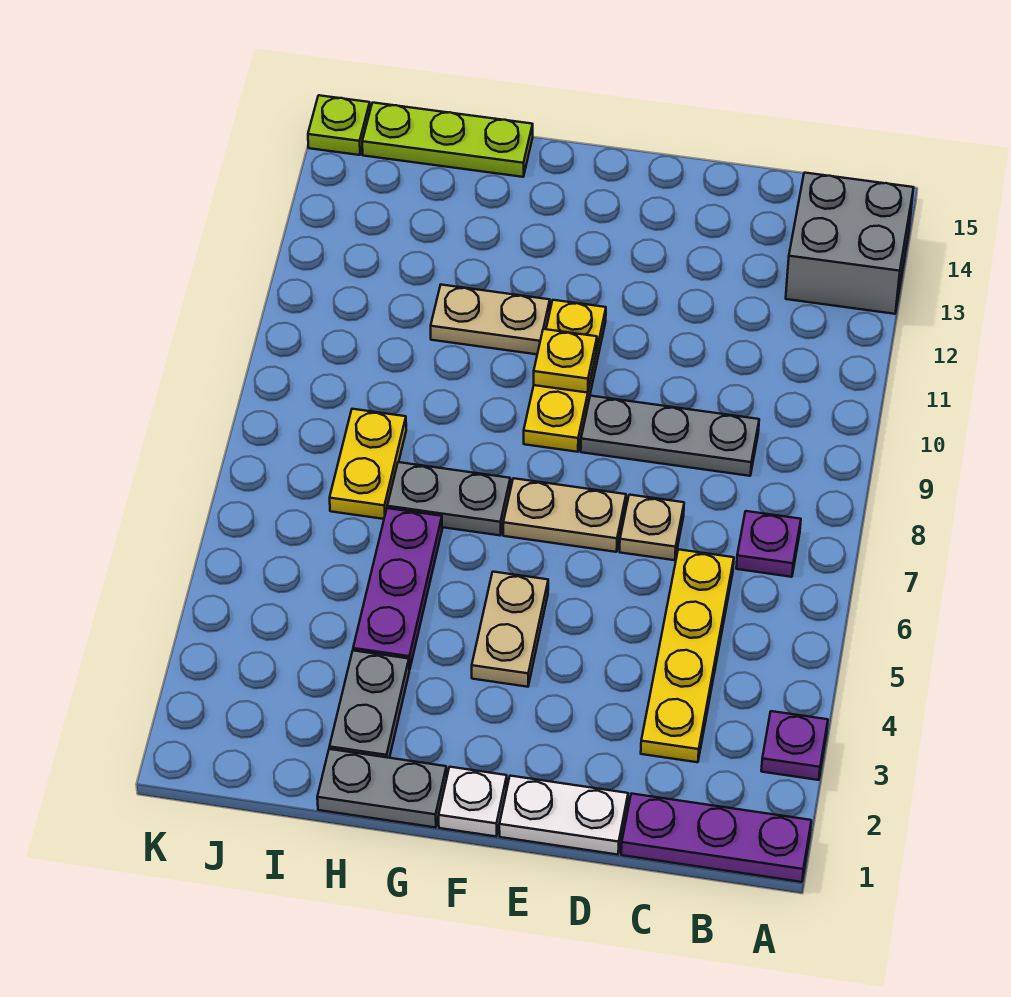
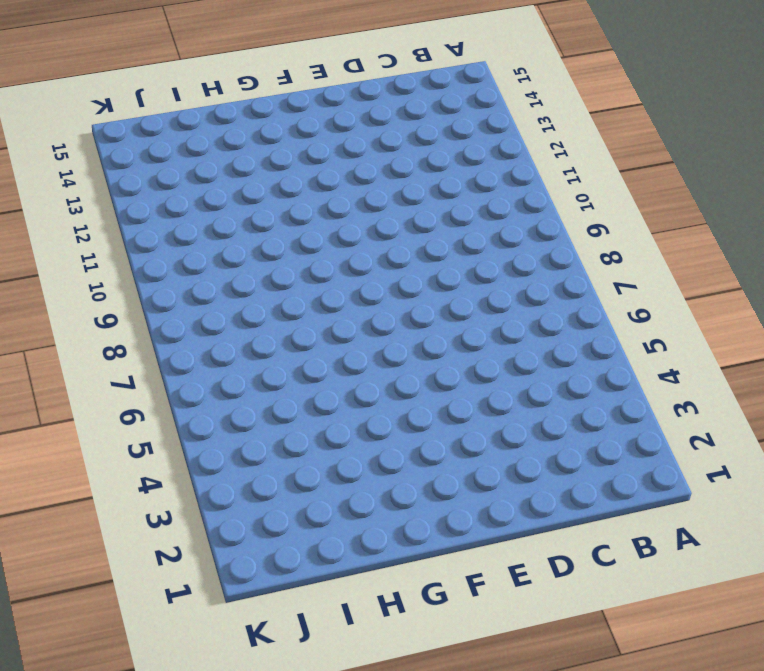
none -> purple 1x3 plate [621,794,811,882]
none -> purple 1x1 plate [761,711,828,780]
none -> grey 2x2 brick [786,173,914,314]

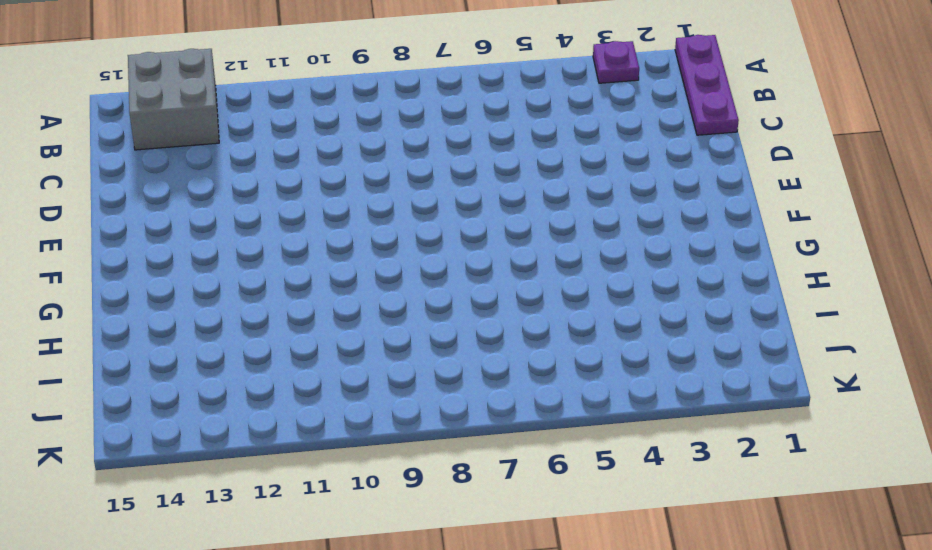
none -> purple 1x1 plate [736,511,801,577]
none -> yellow 1x4 plate [641,549,734,762]
none -> grey 1x3 plate [581,396,759,476]

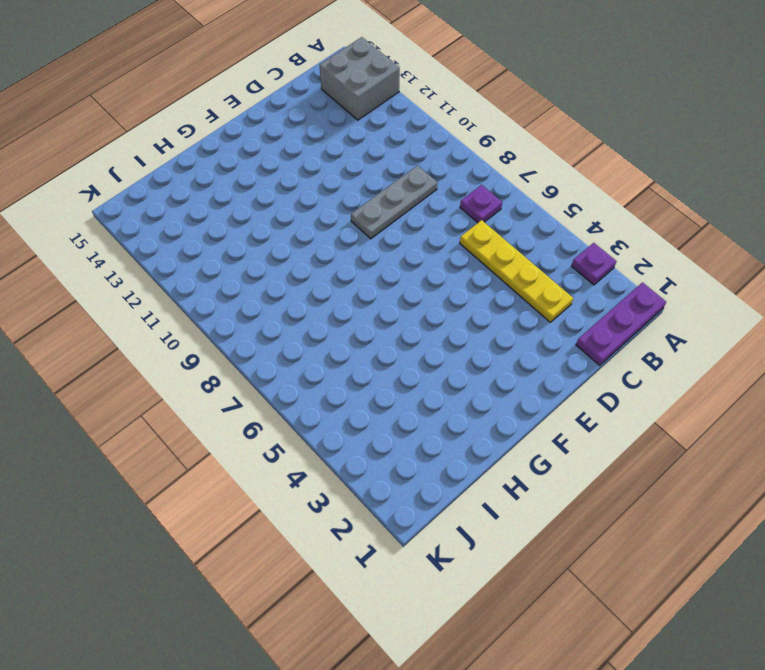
none -> white 1x2 plate [499,776,628,855]
none -> tan 1x1 plate [620,495,684,560]
none -> tan 1x2 plate [503,478,626,552]

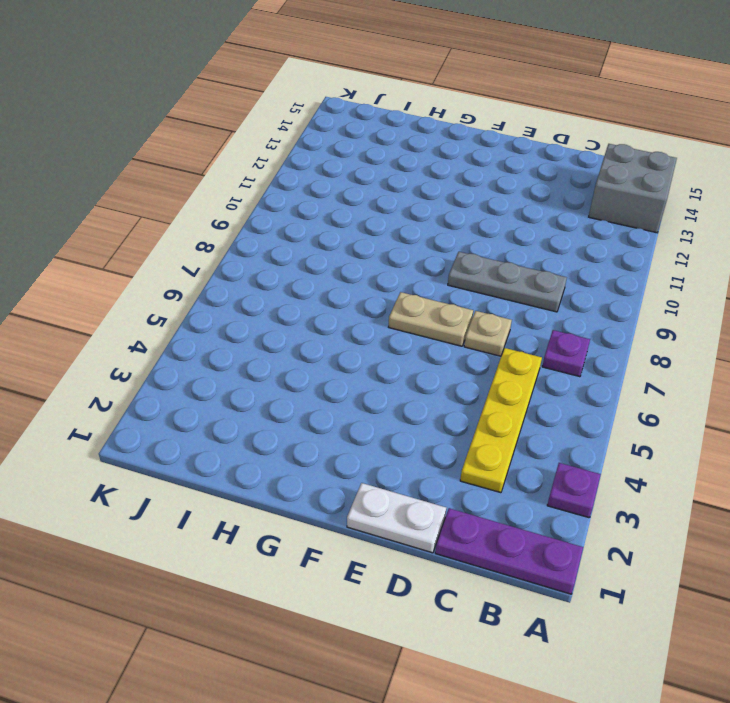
none -> white 1x1 plate [439,767,507,836]
none -> tan 1x2 plate [472,572,548,687]
none -> yellow 1x3 plate [524,300,606,452]

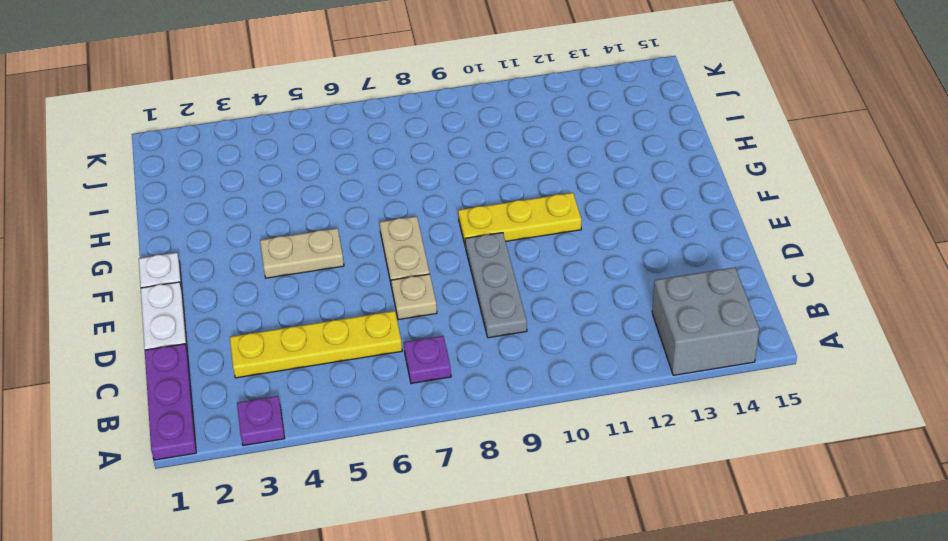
none -> grey 1x2 plate [317,749,447,828]
none -> grey 1x2 plate [387,462,510,535]
none -> tan 1x2 plate [431,285,550,354]

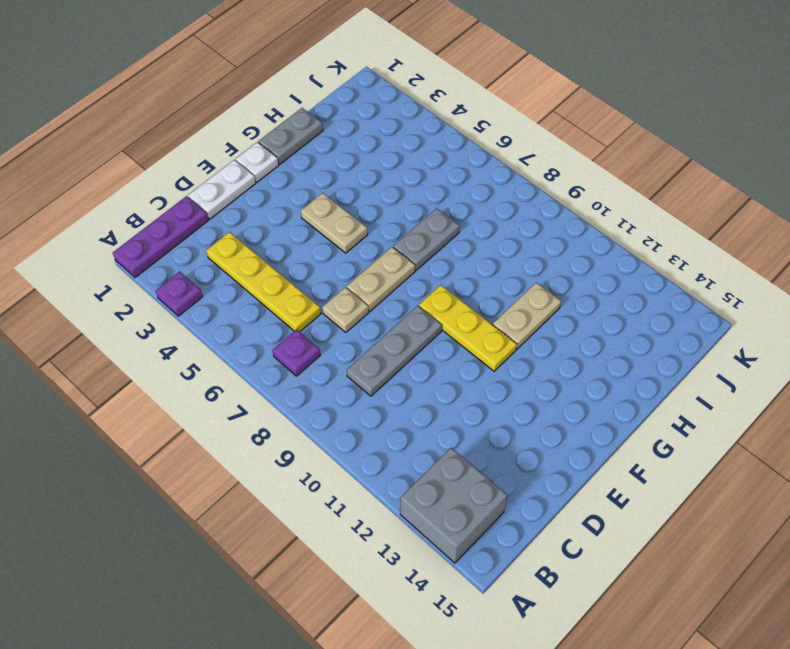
none -> grey 1x2 plate [330,651,409,758]
none -> purple 1x3 plate [353,508,442,670]
none -> lime 1x3 plate [362,103,533,177]

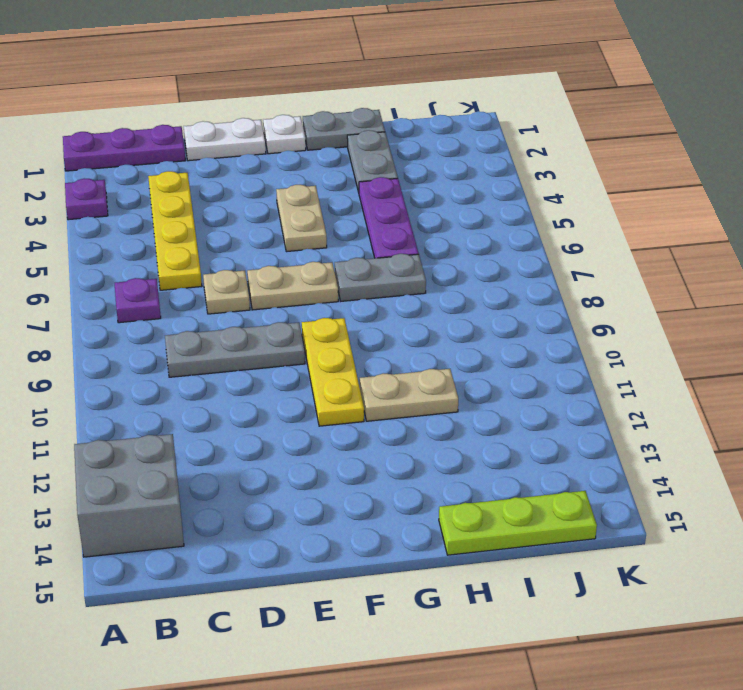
none -> yellow 1x2 plate [330,409,406,519]
none -> lime 1x1 plate [308,95,370,155]
none -> yellow 1x1 plate [534,329,597,393]

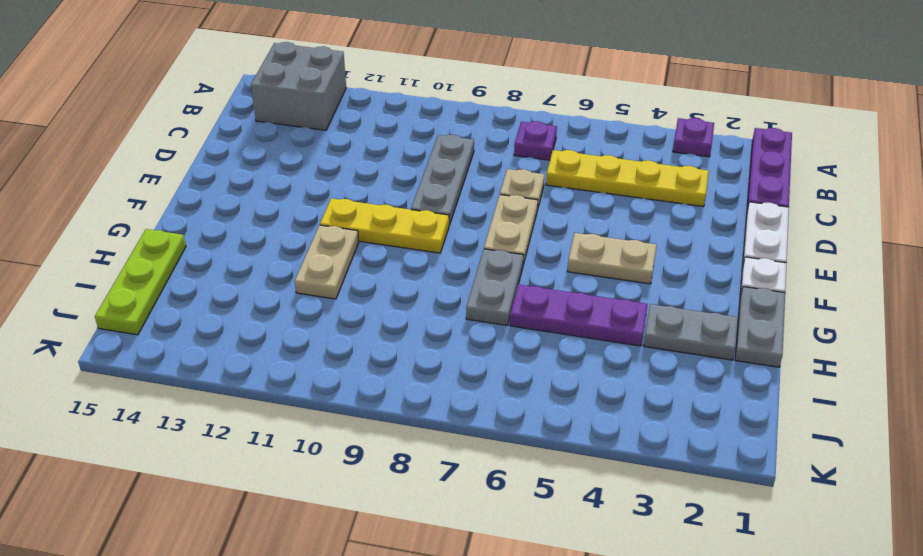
none -> yellow 1x2 plate [330,409,406,519]
none -> lime 1x1 plate [308,95,370,155]
none -> yellow 1x1 plate [534,329,597,393]

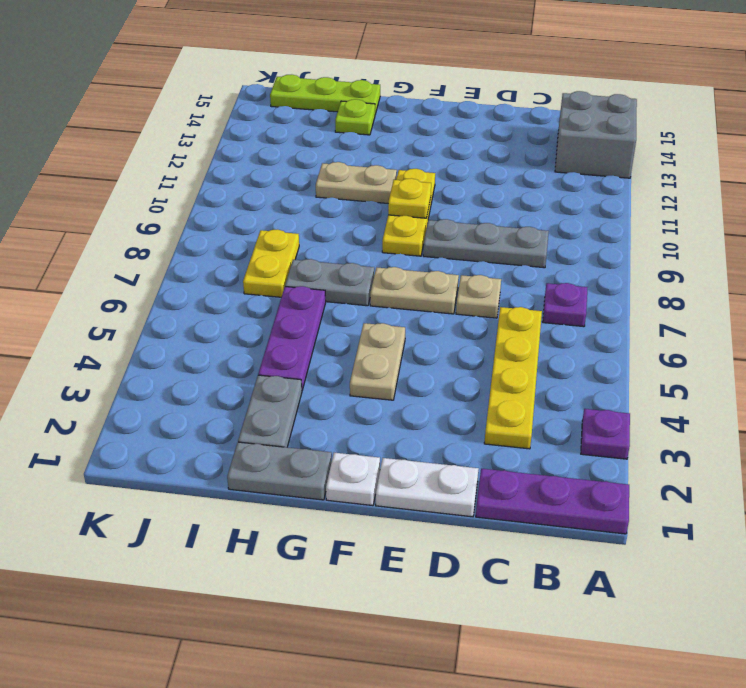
lime 1x1 plate [335,99,375,135] -> lime 1x1 plate moved to [308,95,370,155]

